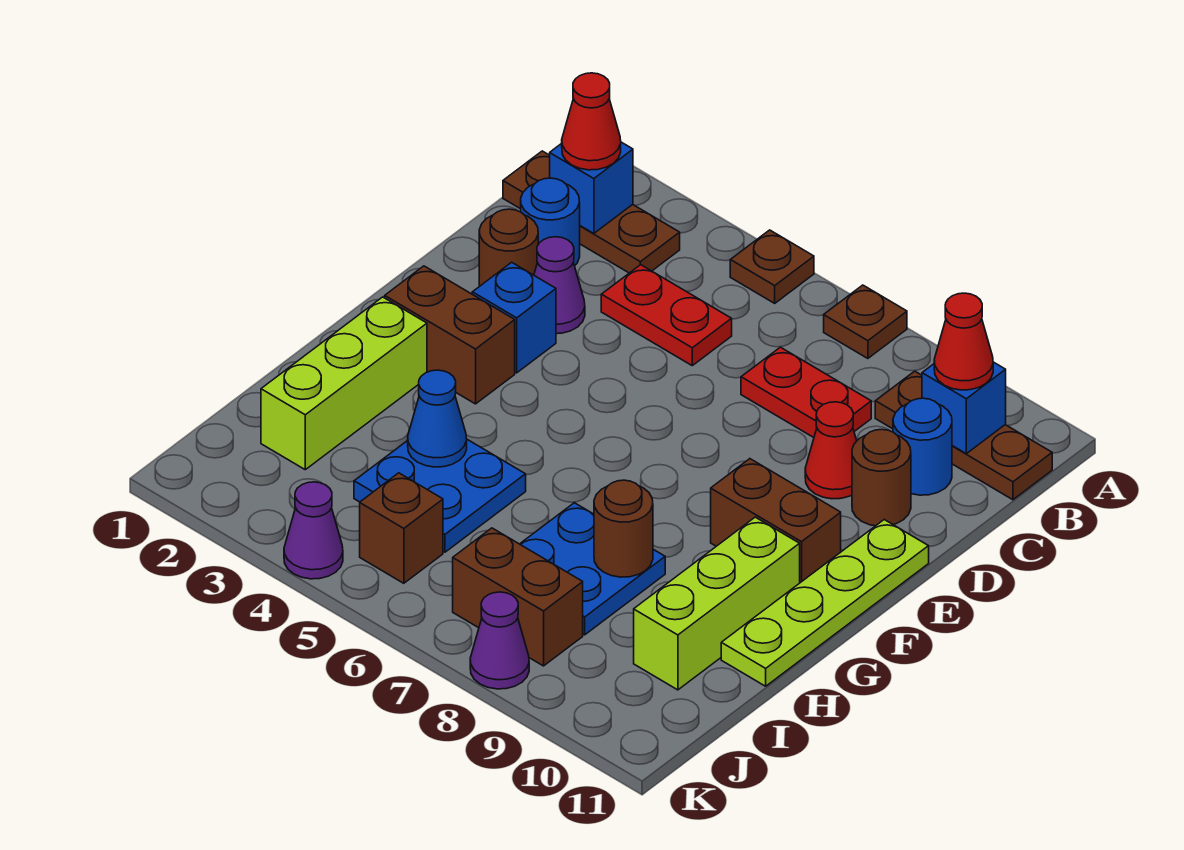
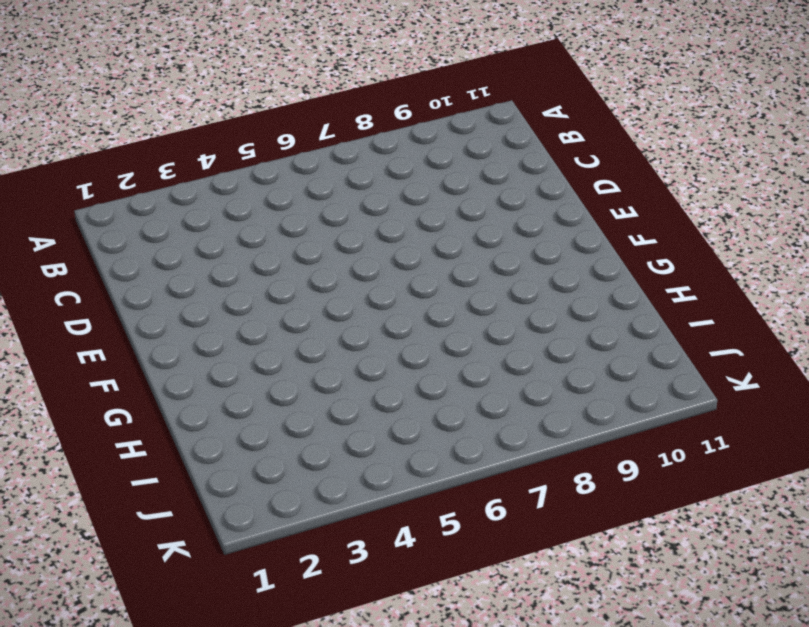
none -> brown 1x1 plate [730,230,814,303]
none -> brown 1x1 plate [824,285,907,358]
none -> brown 1x3 plate [503,151,680,273]
none -> brown 1x3 plate [875,371,1052,500]

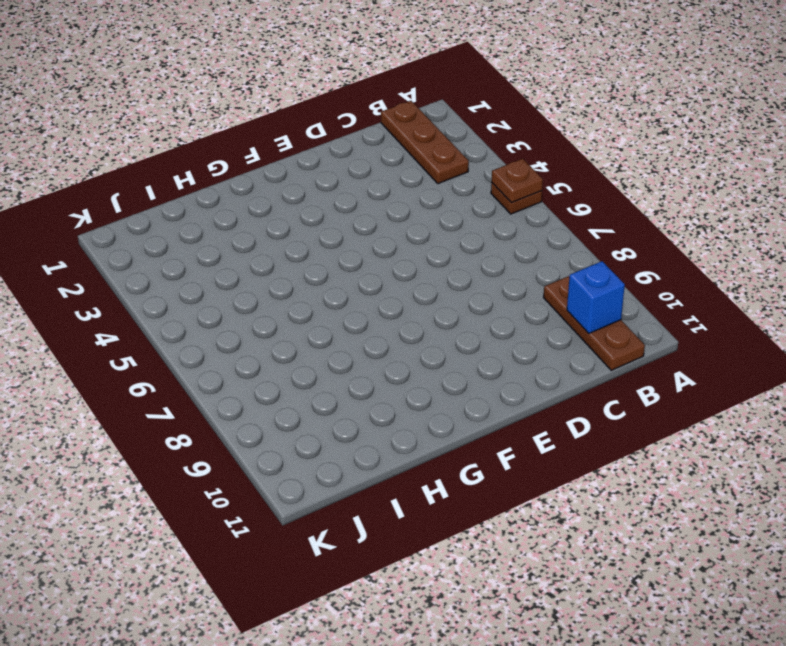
brown 1x1 plate [492,159,543,203] -> brown 1x1 plate moved to [824,285,907,358]
none -> blue 1x1 round brick [521,178,580,266]
none -> red 1x2 plate [601,265,732,365]
none -> red 1x2 plate [741,347,871,437]
none -> blue 1x1 round brick [893,398,952,495]

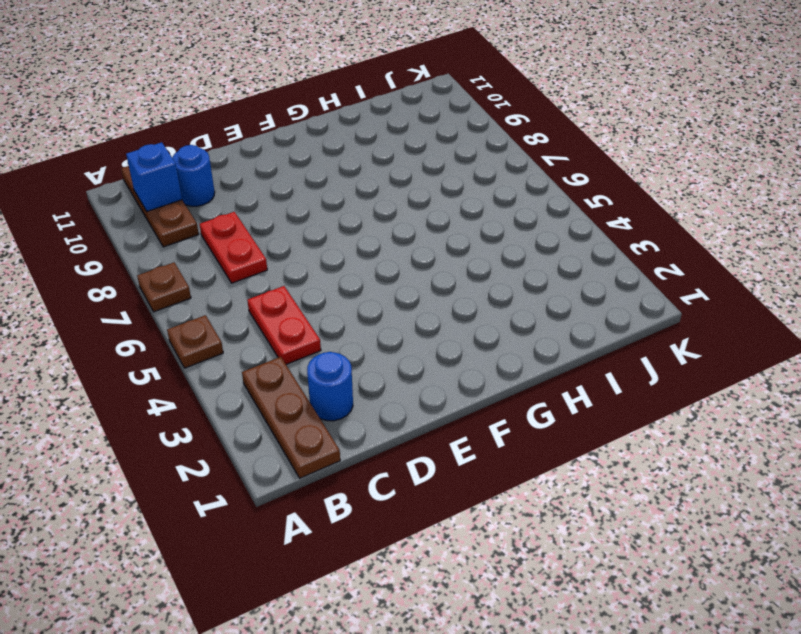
none -> brown 1x1 round brick [479,209,538,286]
none -> purple 1x1 cone [534,237,585,334]
none -> red 1x1 cone [805,402,857,499]
none -> brown 1x1 round brick [852,429,911,526]

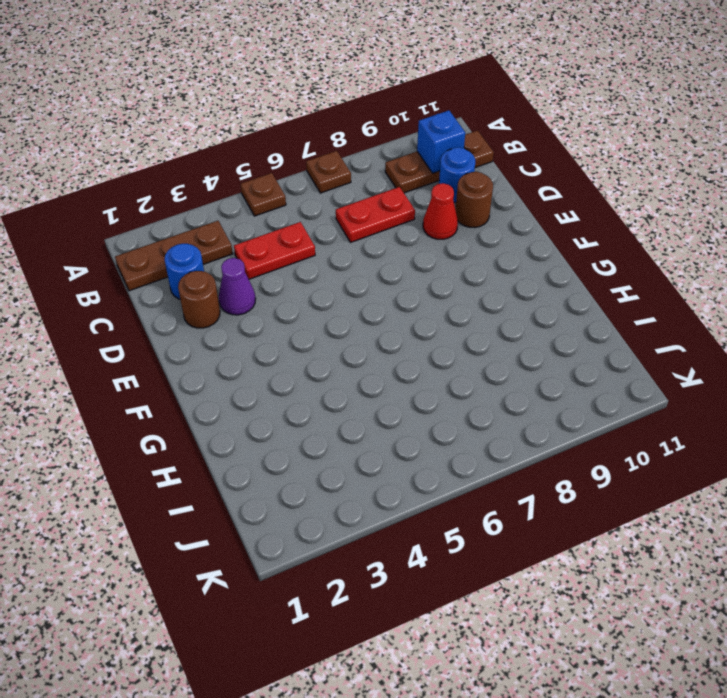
none -> blue 1x1 brick [472,262,556,373]
none -> lime 1x4 plate [721,520,929,686]
none -> brown 1x2 brick [385,266,515,404]
none -> brown 1x2 brick [711,459,841,583]

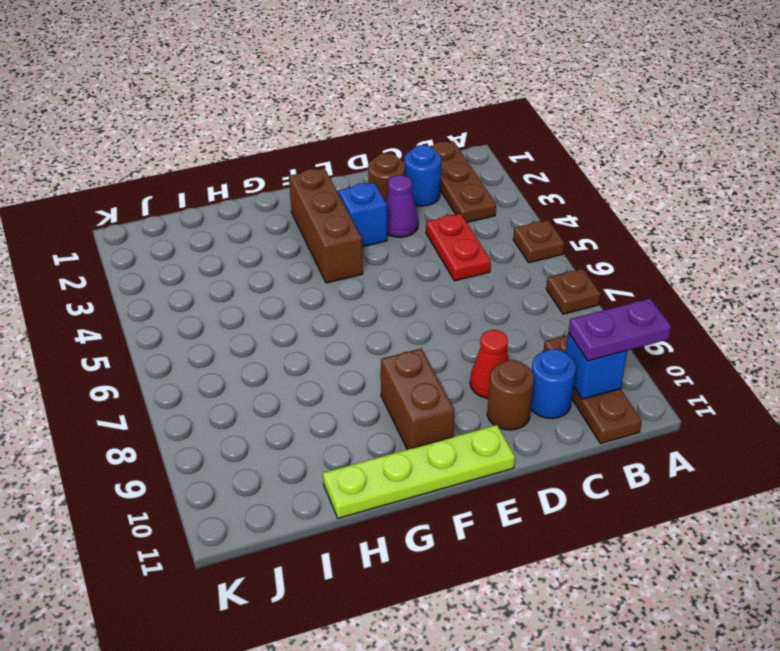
purple 1x2 plate [568,299,671,361] -> red 1x1 cone [934,293,993,390]
brown 1x3 brick [289,168,363,283] -> brown 1x2 brick [385,266,515,404]
none -> red 1x2 plate [741,347,871,437]
none -> lime 1x3 brick [261,297,427,470]
none -> lime 1x3 brick [634,517,800,690]
none -> blue 2x2 plate [354,440,526,552]

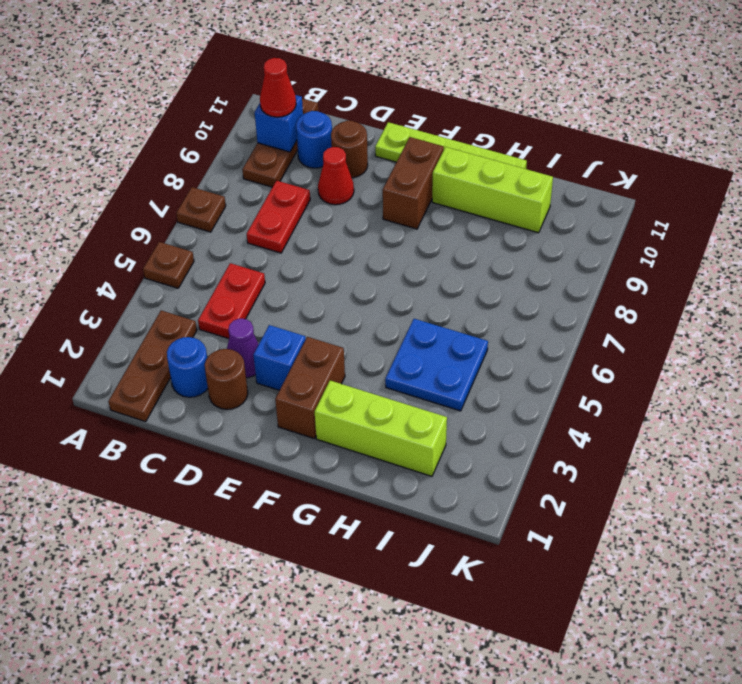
none -> blue 2x2 plate [520,503,665,635]
none -> brown 1x1 brick [360,473,443,583]
none -> brown 1x2 brick [453,528,583,666]
none -> purple 1x1 cone [284,482,343,579]

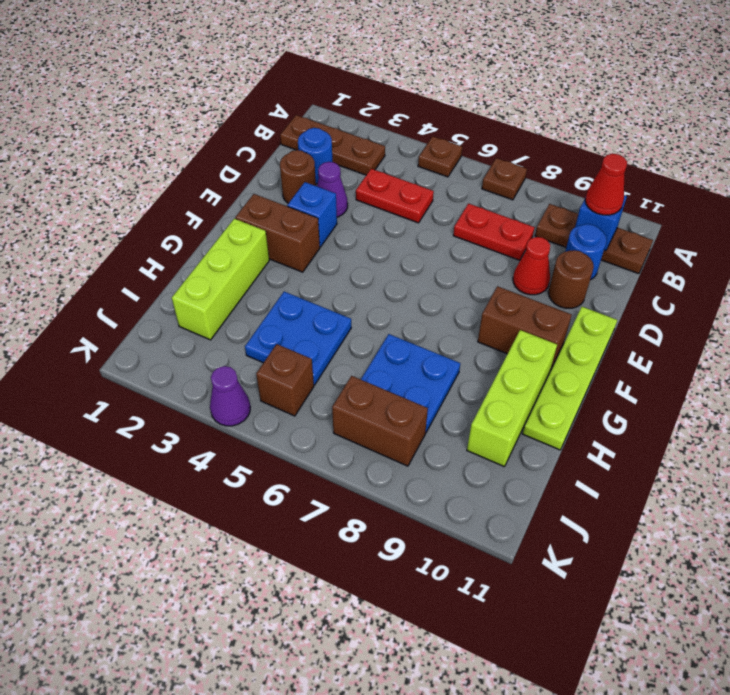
none -> purple 1x1 cone [470,592,529,689]
none -> blue 1x1 brick [550,142,633,233]
none -> blue 1x1 cone [408,370,467,467]
none -> brown 1x1 round brick [594,480,653,577]

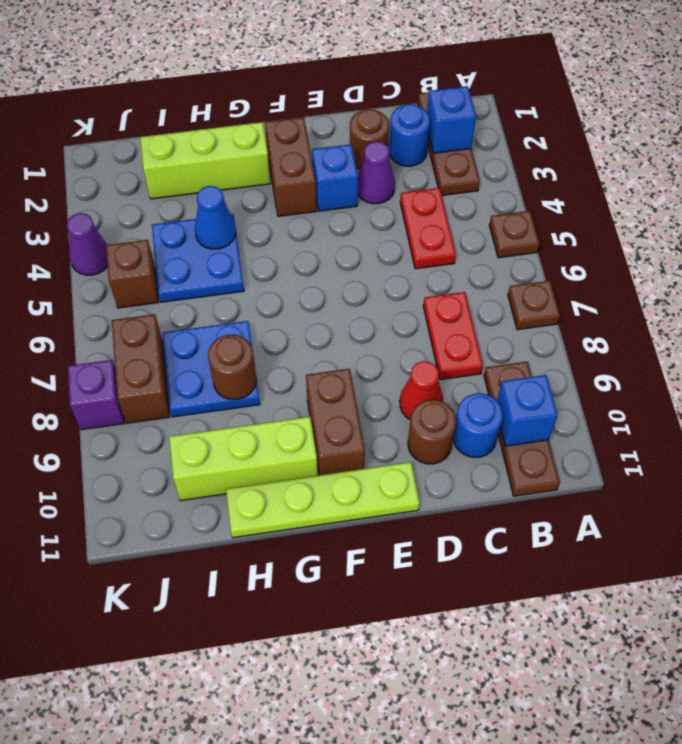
purple 1x1 brick [68,360,124,430] -> purple 1x1 cone [470,592,529,689]
none -> red 1x1 cone [562,73,621,170]
none -> red 1x1 cone [934,293,993,390]

